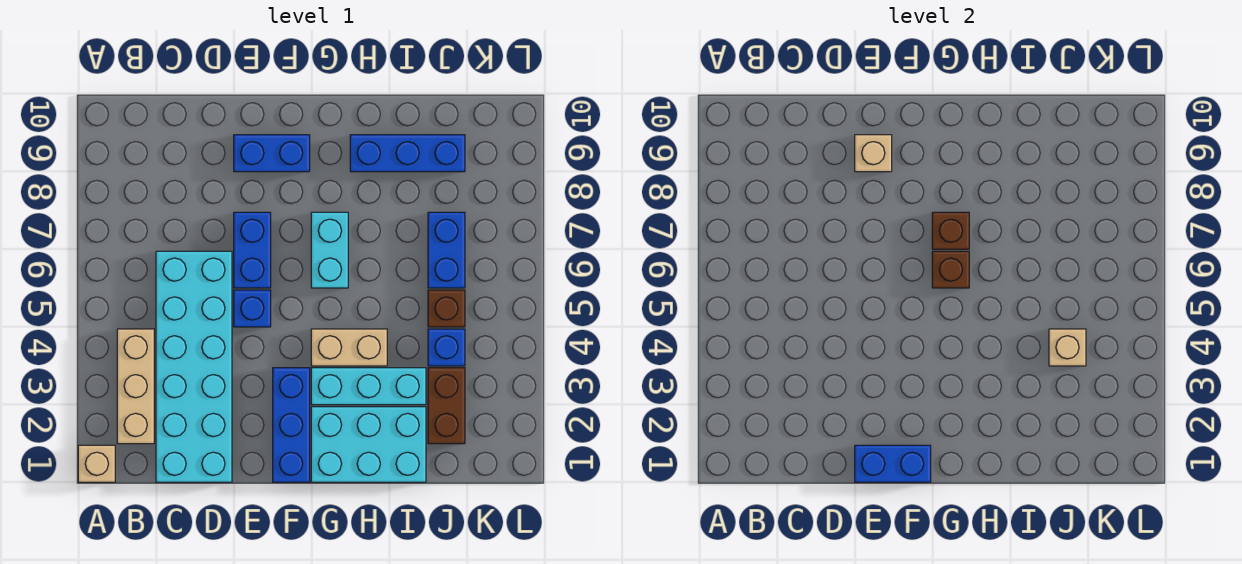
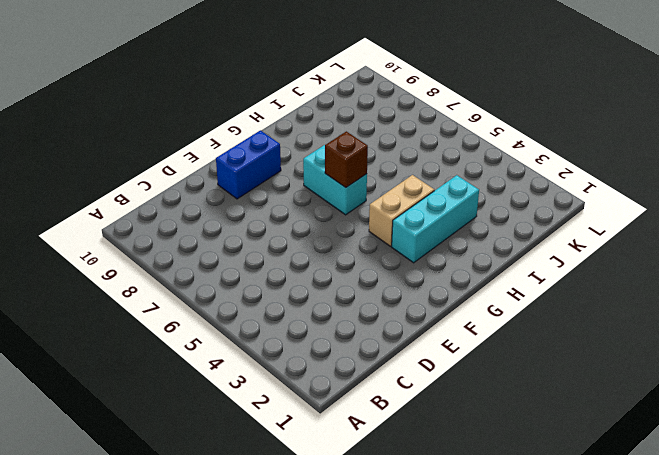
none -> tan 1x1 brick [78,445,115,482]
none -> tan 1x3 brick [117,329,154,444]
none -> cyan 2x6 brick [156,251,232,482]

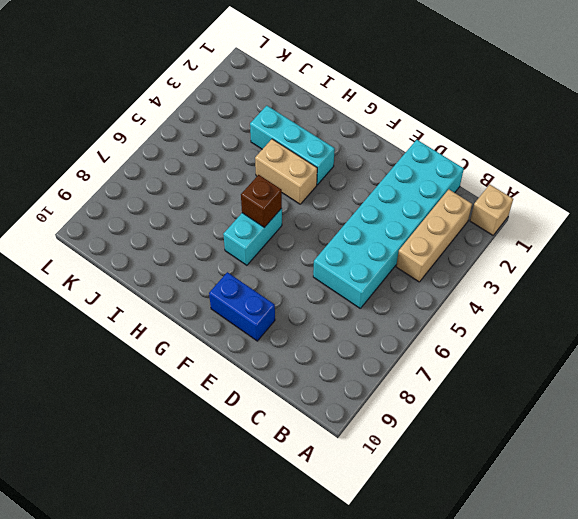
none -> blue 1x1 brick [234,290,271,327]
none -> blue 1x2 brick [234,212,271,288]
none -> blue 1x3 brick [273,368,310,482]

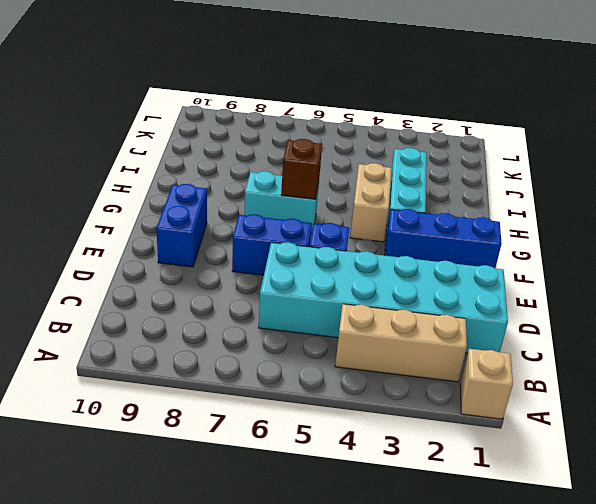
none -> cyan 2x3 brick [311,407,426,482]
none -> blue 1x3 brick [350,135,465,172]
none -> brown 1x2 brick [428,368,465,444]

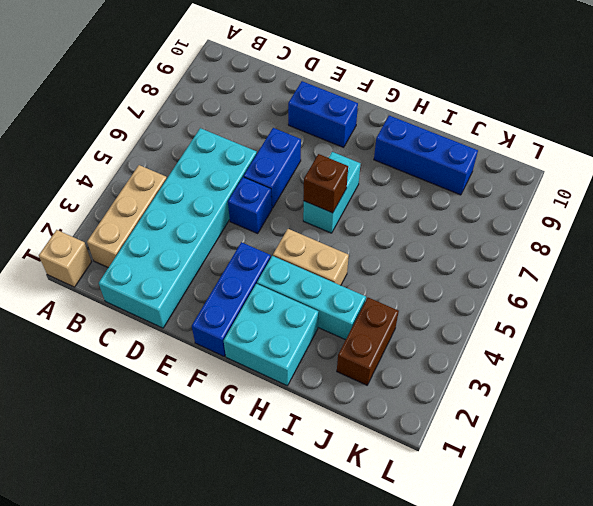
cyan 2x2 brick [224,284,318,386] -> cyan 2x3 brick [311,407,426,482]
none -> blue 1x1 brick [428,329,465,366]
none -> brown 1x1 brick [428,290,465,327]
none -> blue 1x2 brick [428,212,465,288]

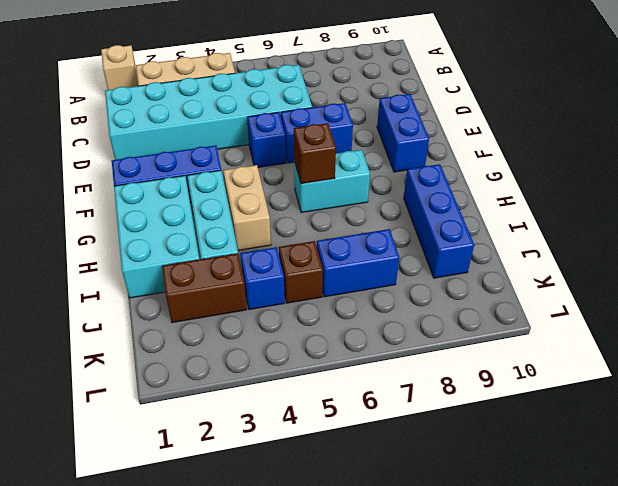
none -> blue 1x2 brick [855,445,931,482]
none -> tan 1x1 brick [855,135,892,172]
none -> brown 1x1 brick [932,212,969,249]

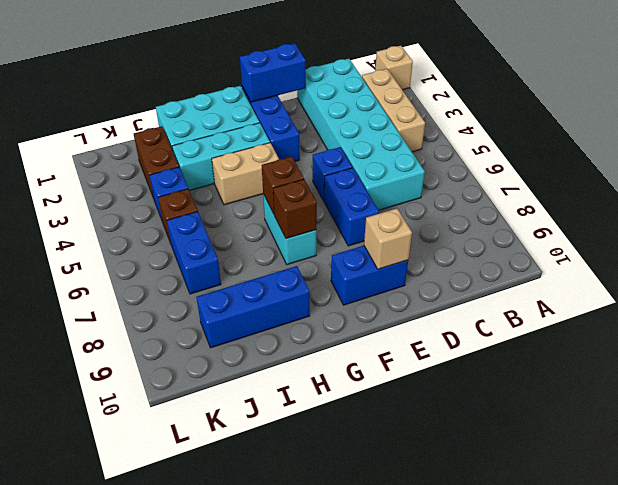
none -> tan 1x1 brick [1049,329,1086,366]

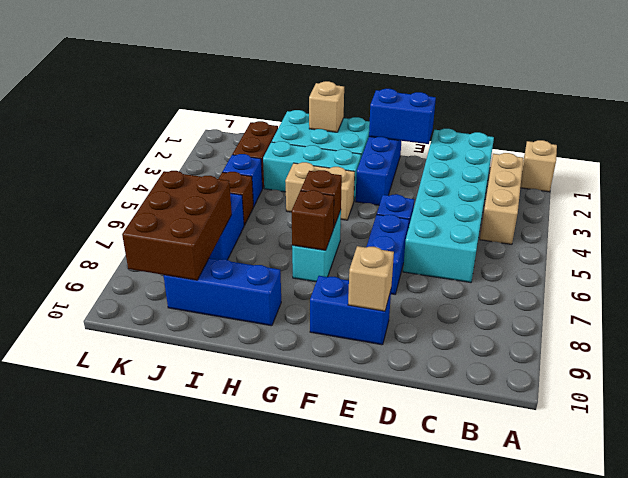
tan 1x1 brick [309,81,344,132] -> tan 1x1 brick moved to [1049,329,1086,366]
brown 2x3 brick [122,171,232,280] -> none

